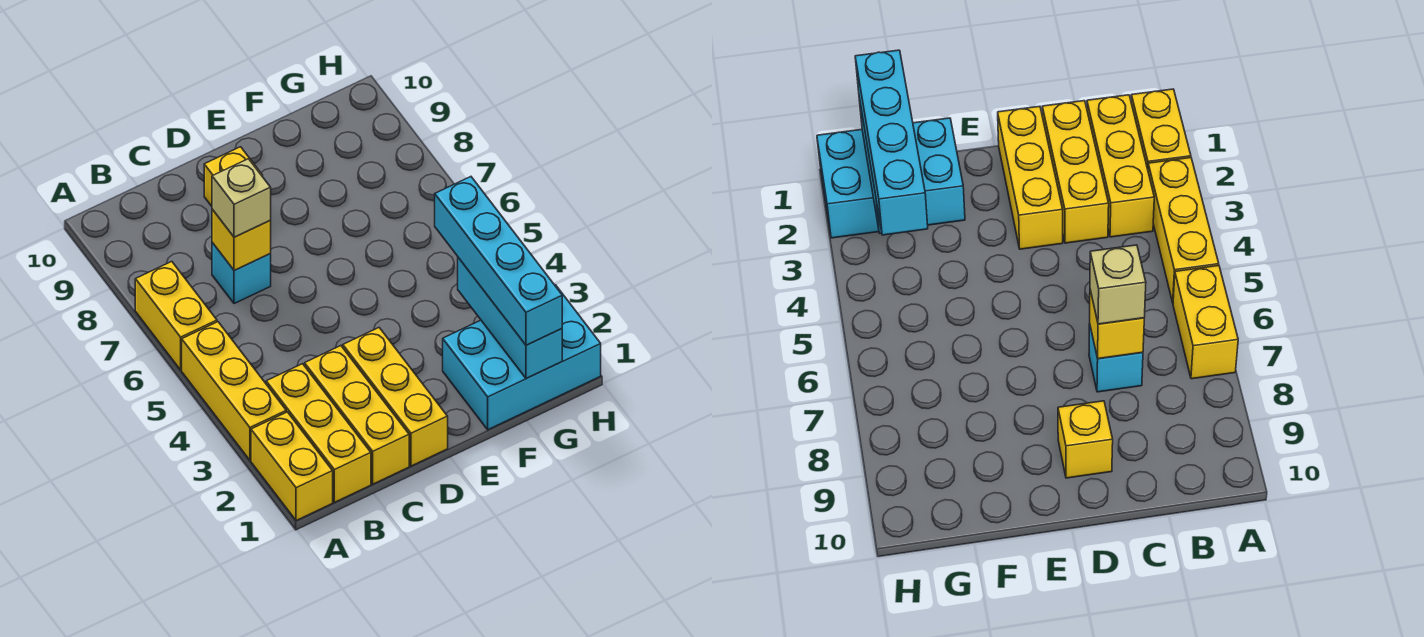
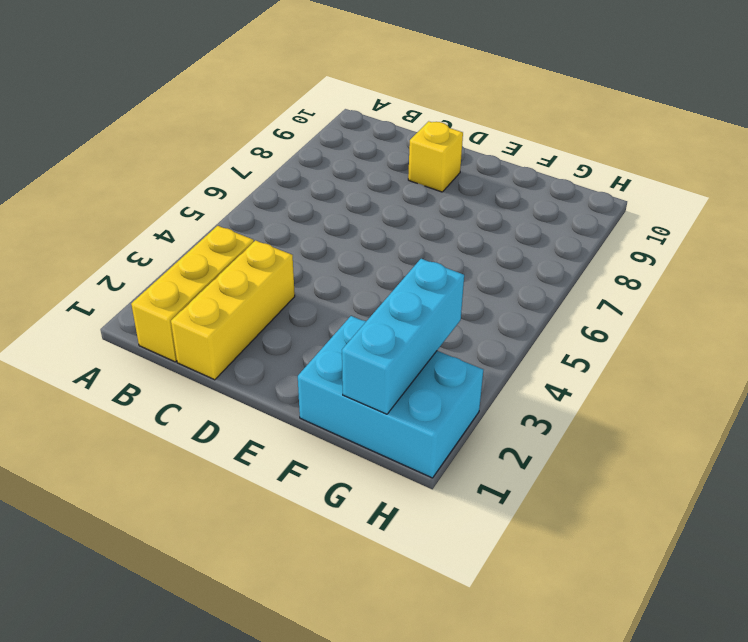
none -> yellow 1x2 brick [251,412,333,521]
none -> yellow 1x3 brick [182,322,286,460]
none -> yellow 1x2 brick [135,262,217,370]

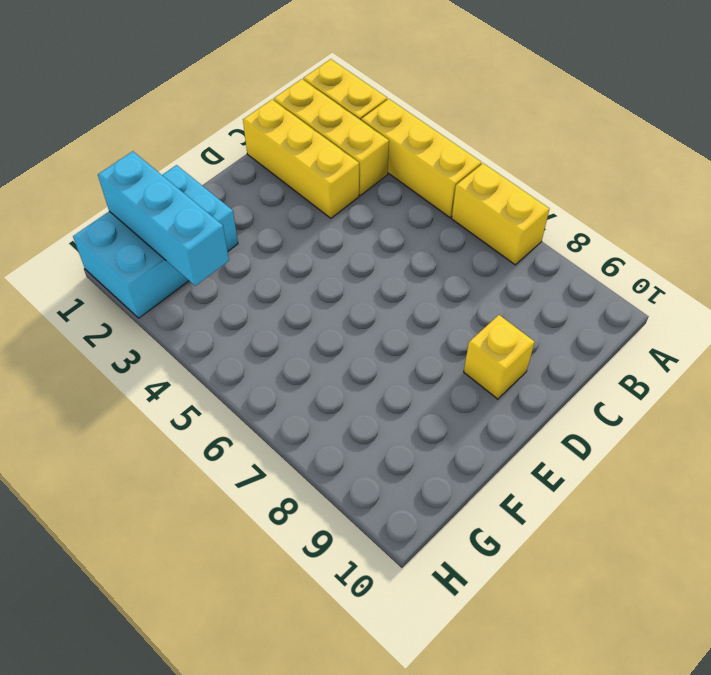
none -> cyan 1x1 brick [212,243,271,304]
none -> yellow 1x3 brick [343,328,448,466]
none -> yellow 1x1 brick [212,209,271,271]

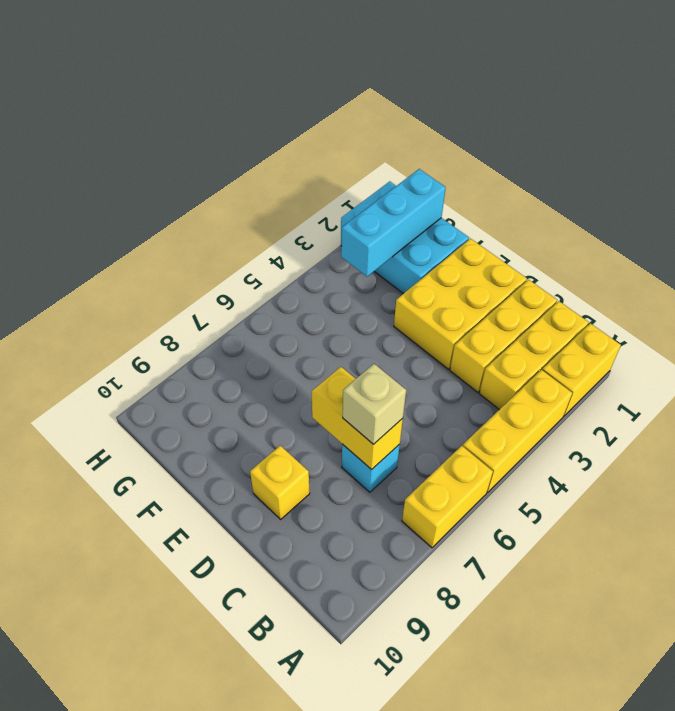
yellow 1x2 brick [312,367,403,470] -> yellow 1x1 brick [212,209,271,271]
yellow 2x3 brick [394,239,527,369] -> yellow 1x3 brick [343,328,448,466]
none -> cyan 1x4 brick [435,177,562,345]

